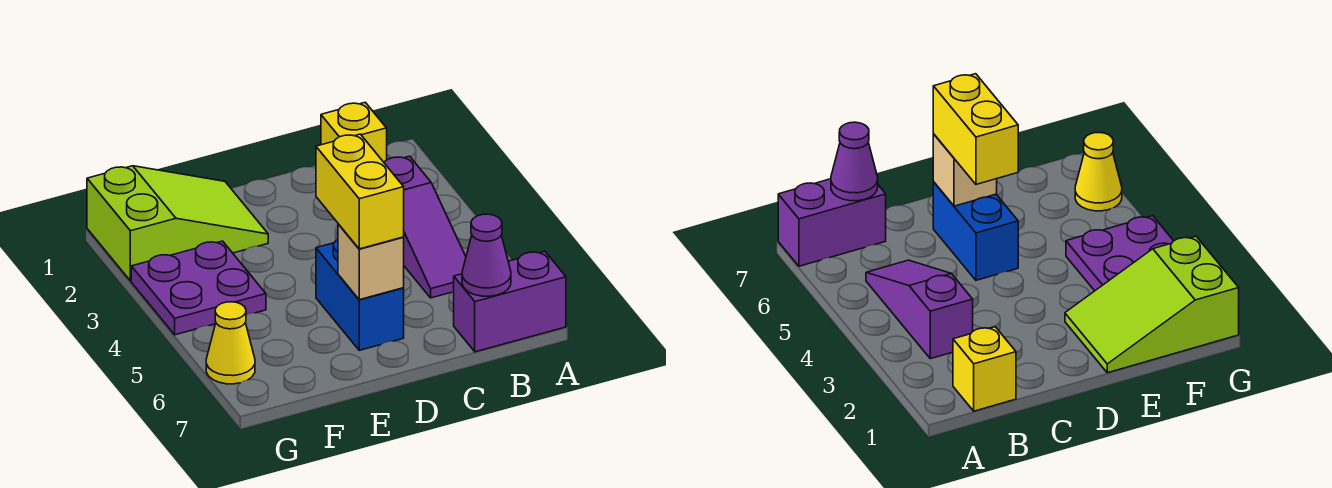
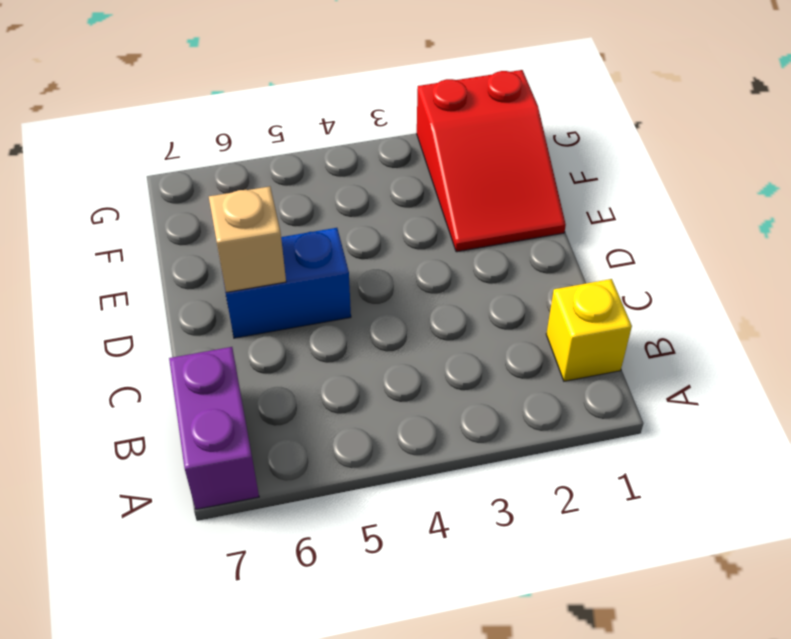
red 2x3 slope [417,70,566,252] -> lime 2x3 slope [87,166,268,281]
none -> purple 1x3 slope [384,156,466,298]
none -> purple 2x2 plate [131,241,266,335]

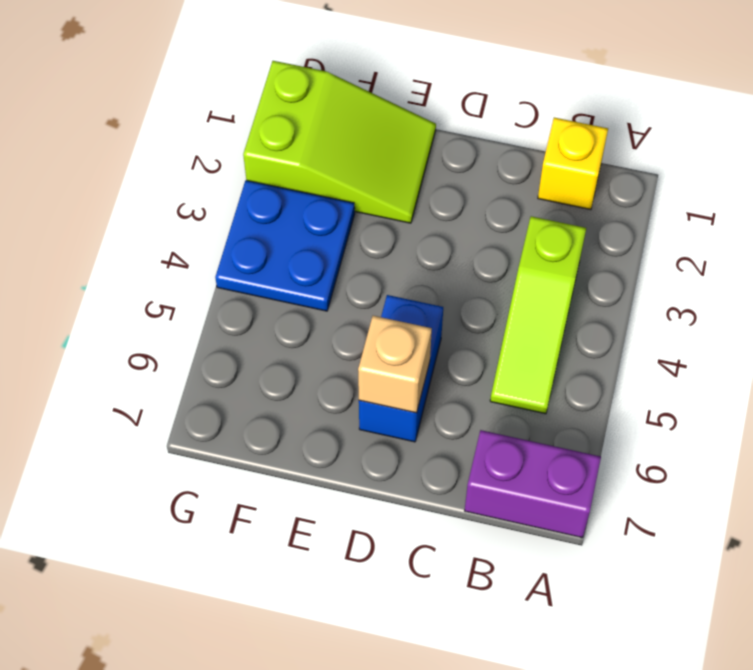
lime 1x3 slope [490,216,586,414] -> purple 1x3 slope [384,156,466,298]
blue 2x2 plate [215,180,355,311] -> purple 2x2 plate [131,241,266,335]
none -> yellow 1x1 cone [206,302,255,384]
none -> purple 1x1 cone [462,214,511,296]

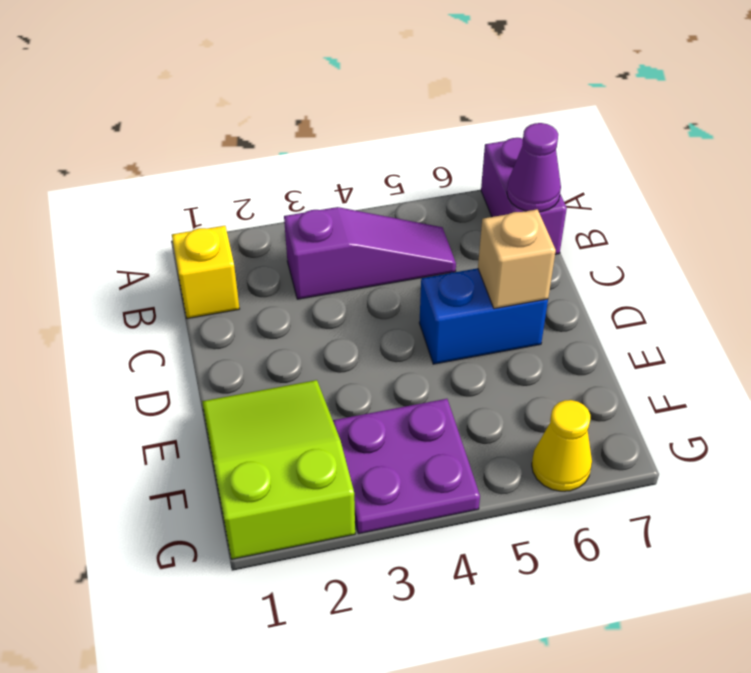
none -> yellow 1x2 brick [316,134,404,249]

